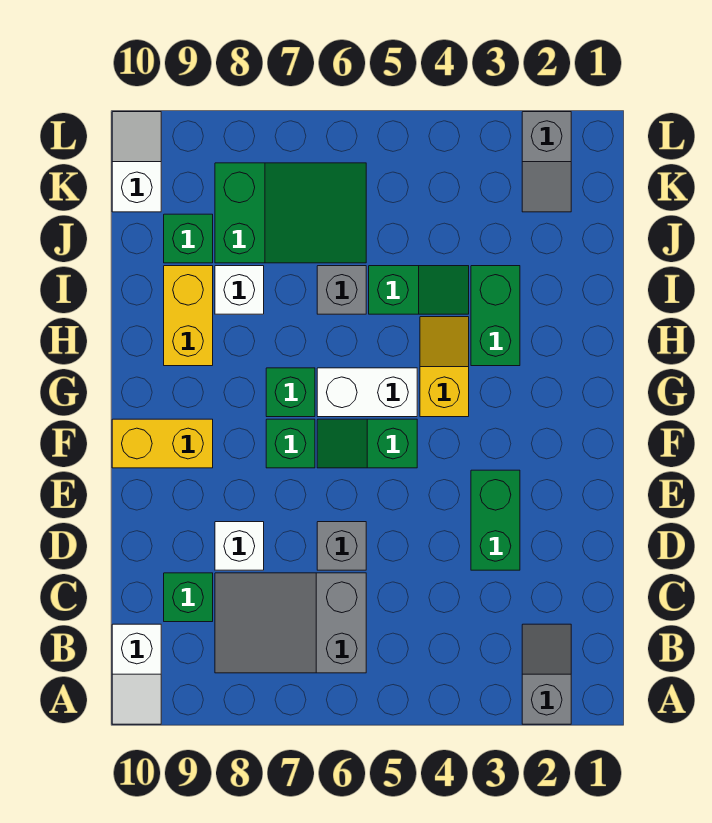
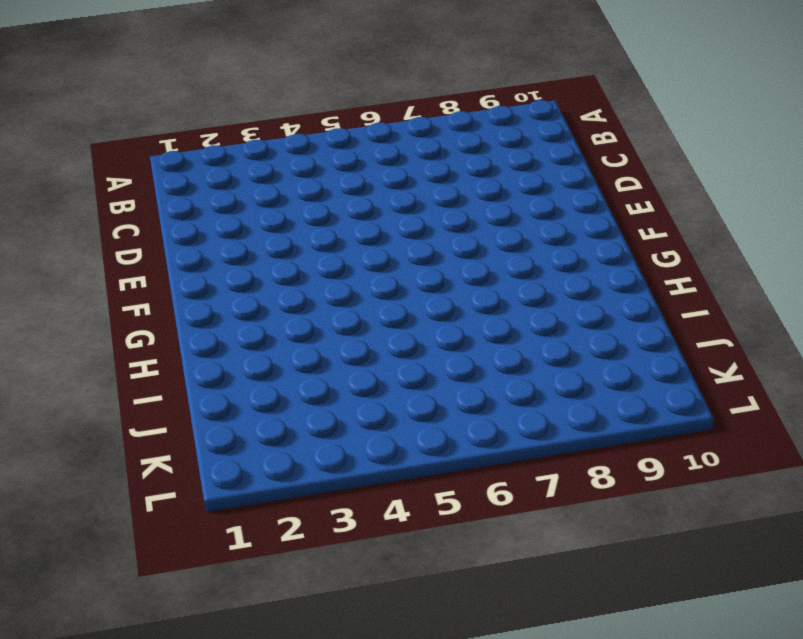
none -> grey 1x2 slope [522,624,571,724]
none -> white 1x2 slope [112,624,161,724]
none -> grey 2x3 slope [215,573,366,673]

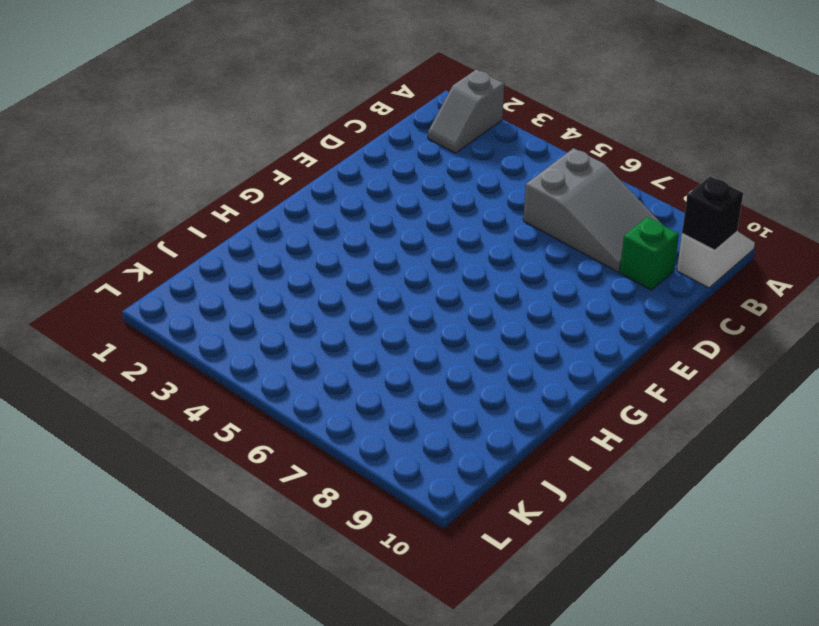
black 1x1 brick [682,176,743,250] -> none
none -> green 1x2 brick [471,470,520,570]
none -> grey 1x1 brick [317,522,366,570]
none -> white 1x1 brick [215,522,264,570]

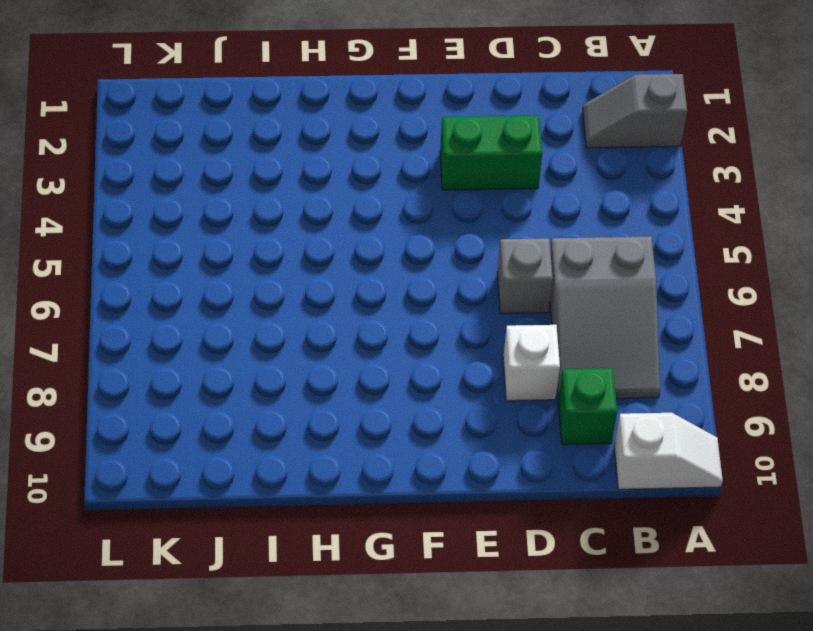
none -> green 1x2 slope [317,419,417,468]
none -> green 1x1 brick [266,419,315,468]
none -> yellow 1x2 brick [112,419,213,468]

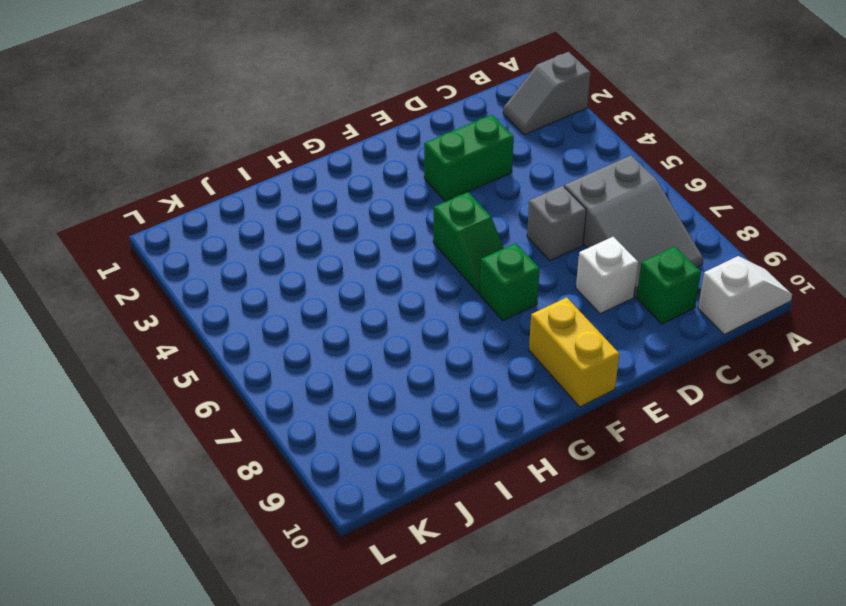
none -> yellow 1x2 slope [420,317,469,417]
none -> white 1x2 brick [317,368,417,417]
none -> green 1x1 brick [266,368,315,417]

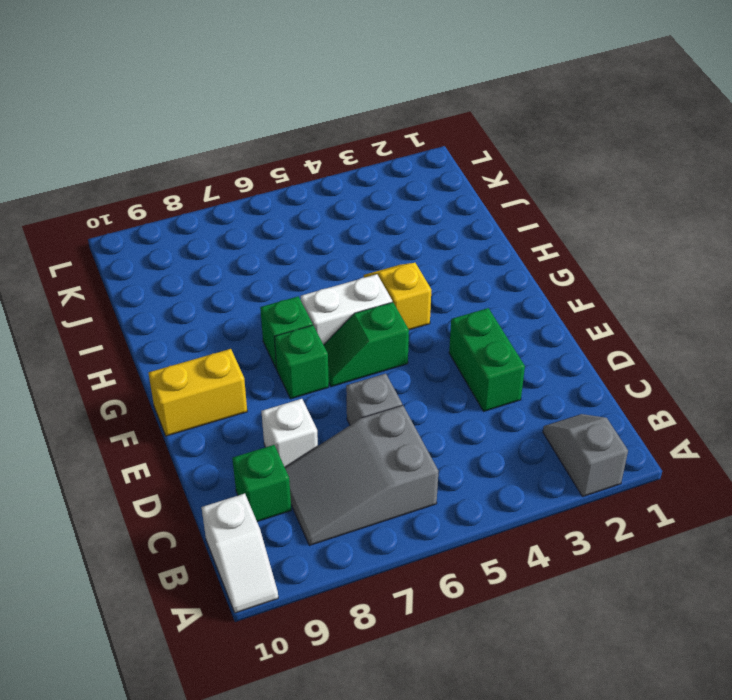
none -> green 1x2 brick [471,266,520,366]
none -> yellow 1x2 brick [164,266,213,366]
none -> green 1x2 slope [369,266,469,314]

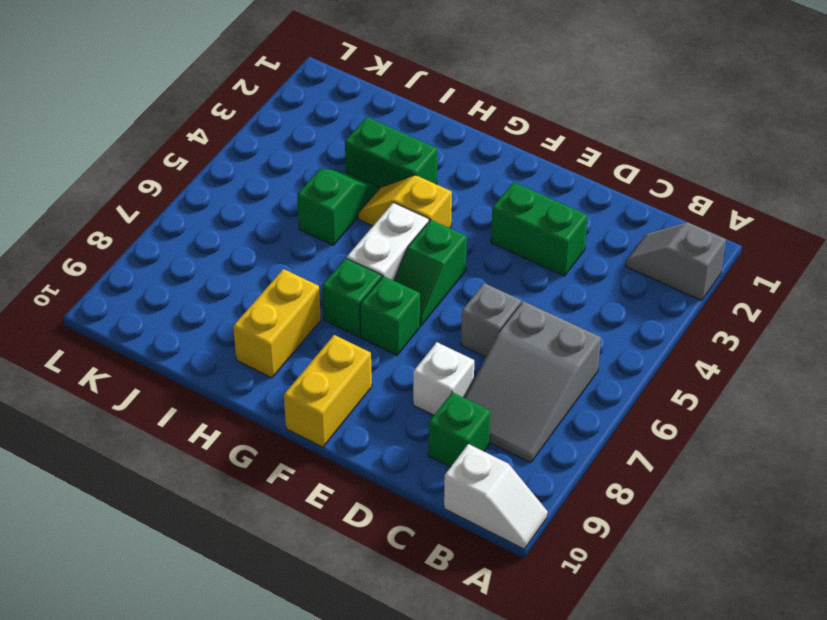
yellow 1x2 brick [233,269,321,378] -> yellow 1x2 brick turned to [164,266,213,366]
none -> grey 1x1 brick [317,266,366,314]
none -> white 1x1 brick [215,266,264,314]
none -> green 2x3 slope [215,163,366,263]

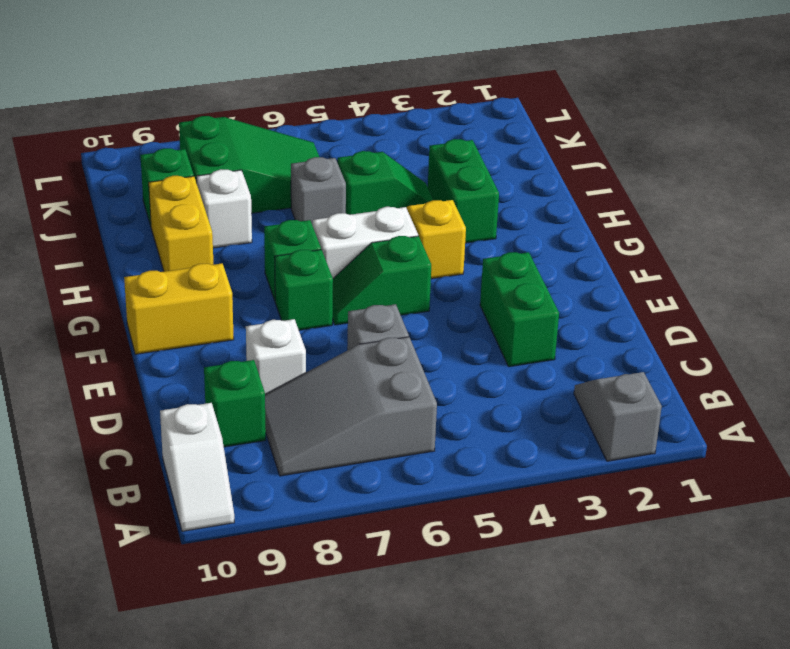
none -> grey 1x2 slope [522,112,571,212]
none -> white 1x2 slope [112,112,161,212]

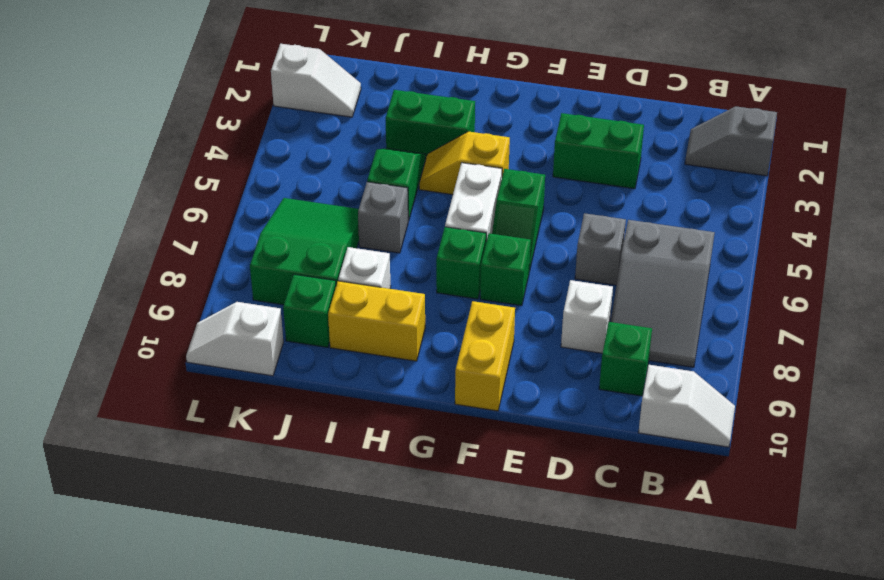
white 1x2 slope [271,44,361,117] -> grey 1x2 slope [522,112,571,212]

